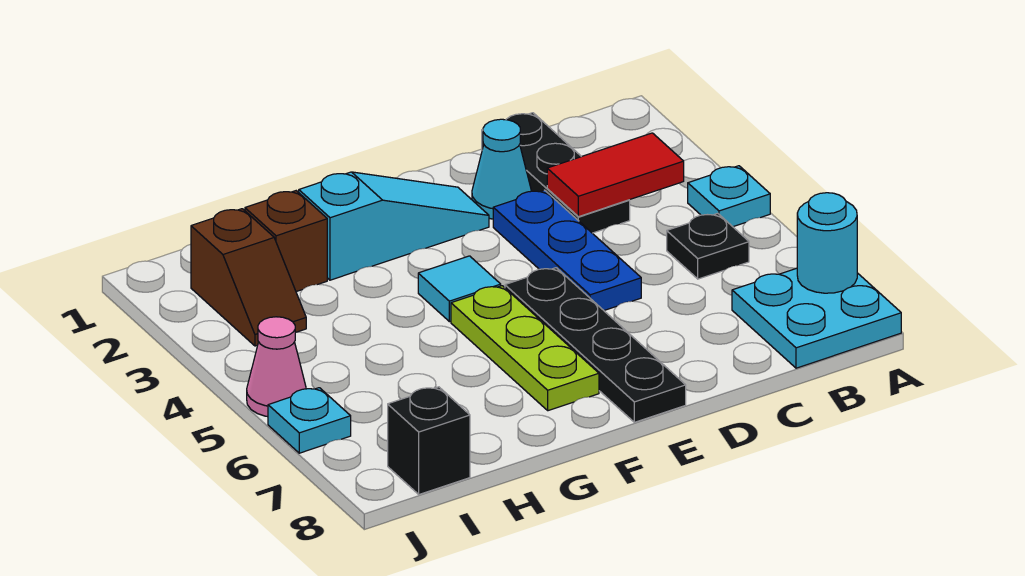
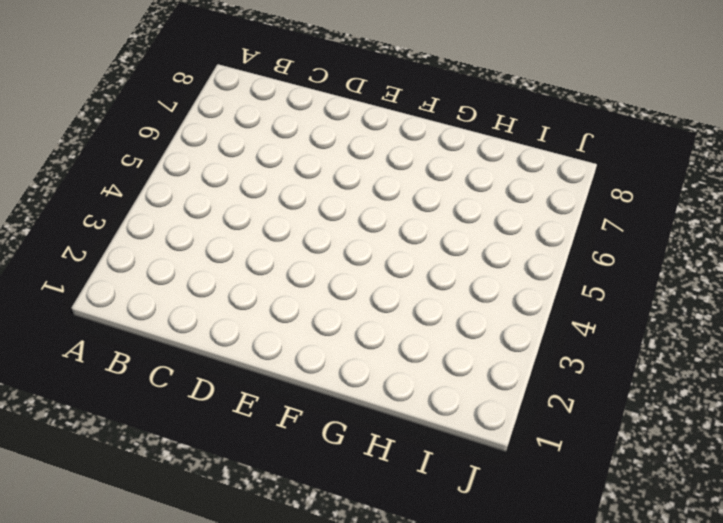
none -> cyan 1x1 plate [688,166,770,227]
none -> cyan 2x2 plate [732,268,901,368]
none -> black 1x1 plate [667,213,749,279]

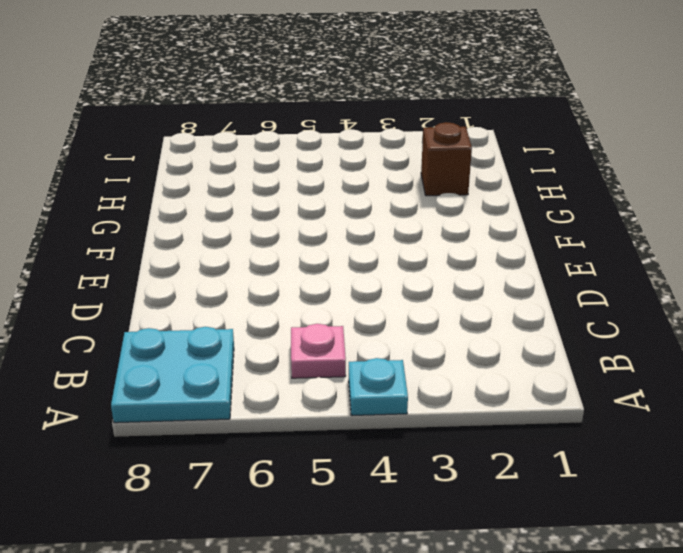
pink 1x1 plate [291,324,346,378] -> black 1x1 plate [667,213,749,279]
none -> black 1x3 plate [482,113,630,233]
none -> cyan 1x1 cone [472,119,531,219]
none -> blue 1x3 plate [493,190,641,310]

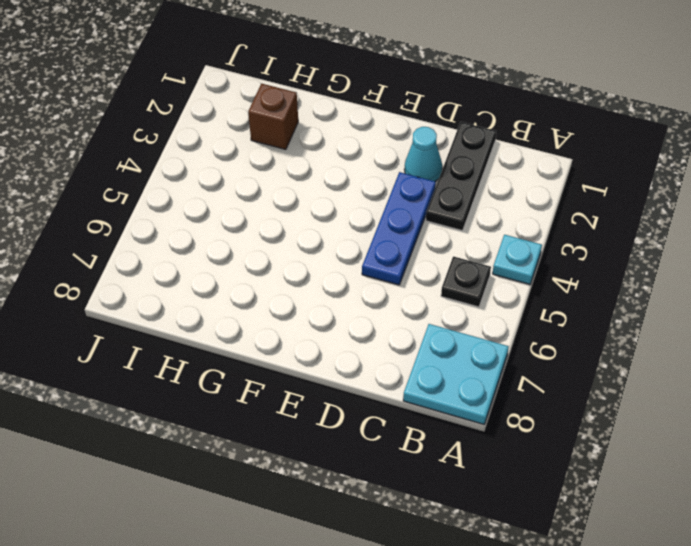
none -> cyan 1x3 slope [299,172,489,280]
none -> black 1x4 plate [505,268,686,422]
none -> cyan 1x1 tile [418,256,501,322]

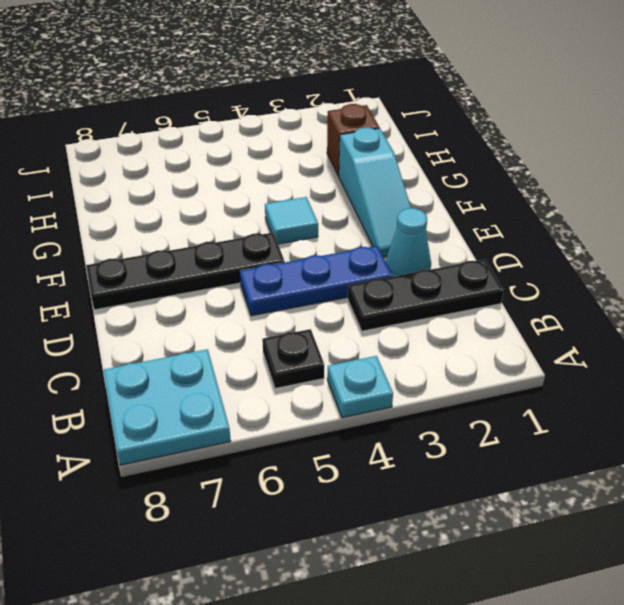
none -> lime 1x3 plate [451,286,599,411]
none -> brown 1x2 slope [191,209,306,346]
none -> black 1x1 brick [388,387,470,494]

